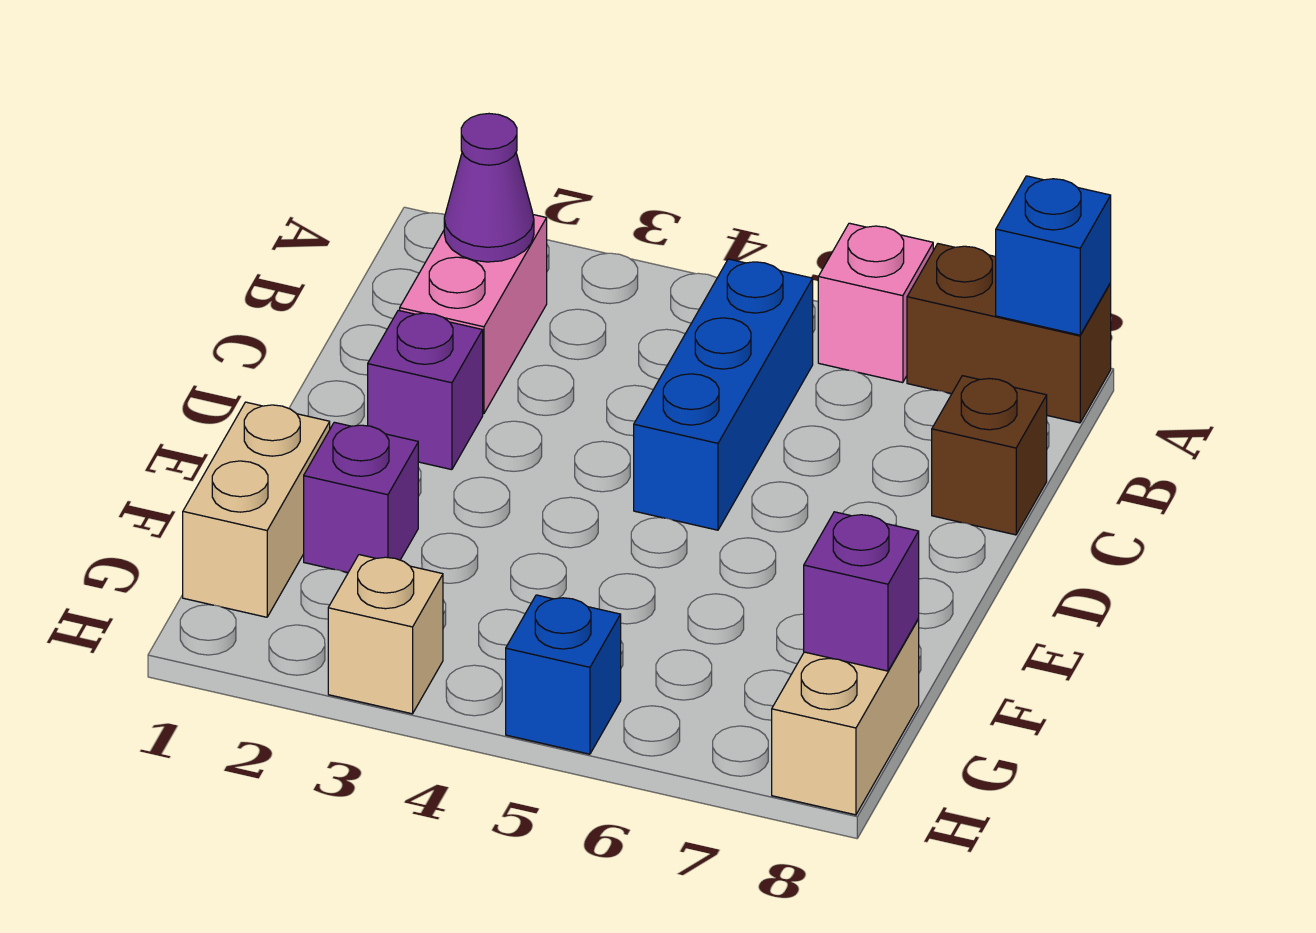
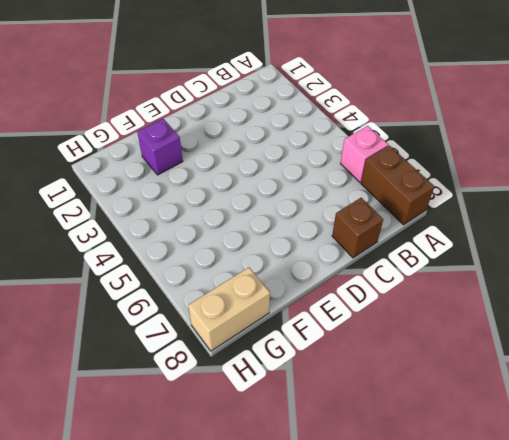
none -> pink 1x2 brick [400,215,547,414]
none -> blue 1x3 brick [634,259,813,530]
none -> purple 1x1 brick [368,310,483,470]

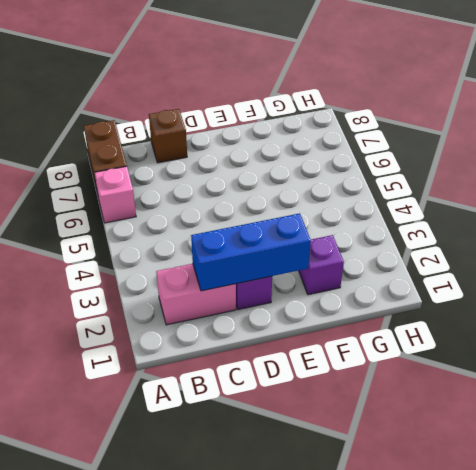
blue 1x3 brick [191,213,311,291] -> blue 1x3 brick moved to [634,259,813,530]
none -> tan 1x2 brick [183,402,330,617]
none -> tan 1x2 brick [772,619,919,815]
none -> tan 1x1 brick [328,555,443,714]

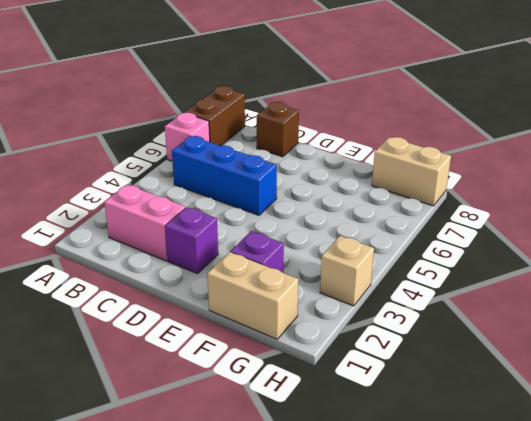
none -> blue 1x1 brick [506,595,621,754]
none -> blue 1x1 brick [996,176,1111,335]
none -> purple 1x1 cone [444,114,534,262]

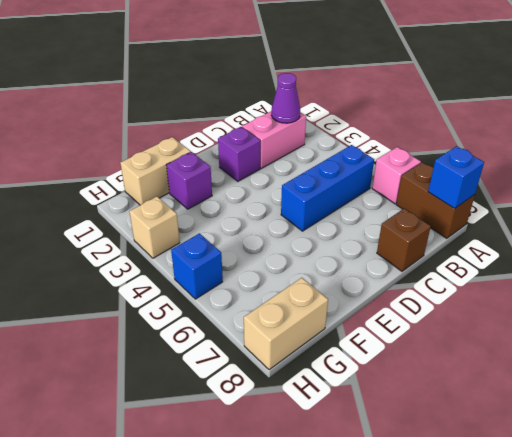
none -> purple 1x1 brick [804,512,919,671]

